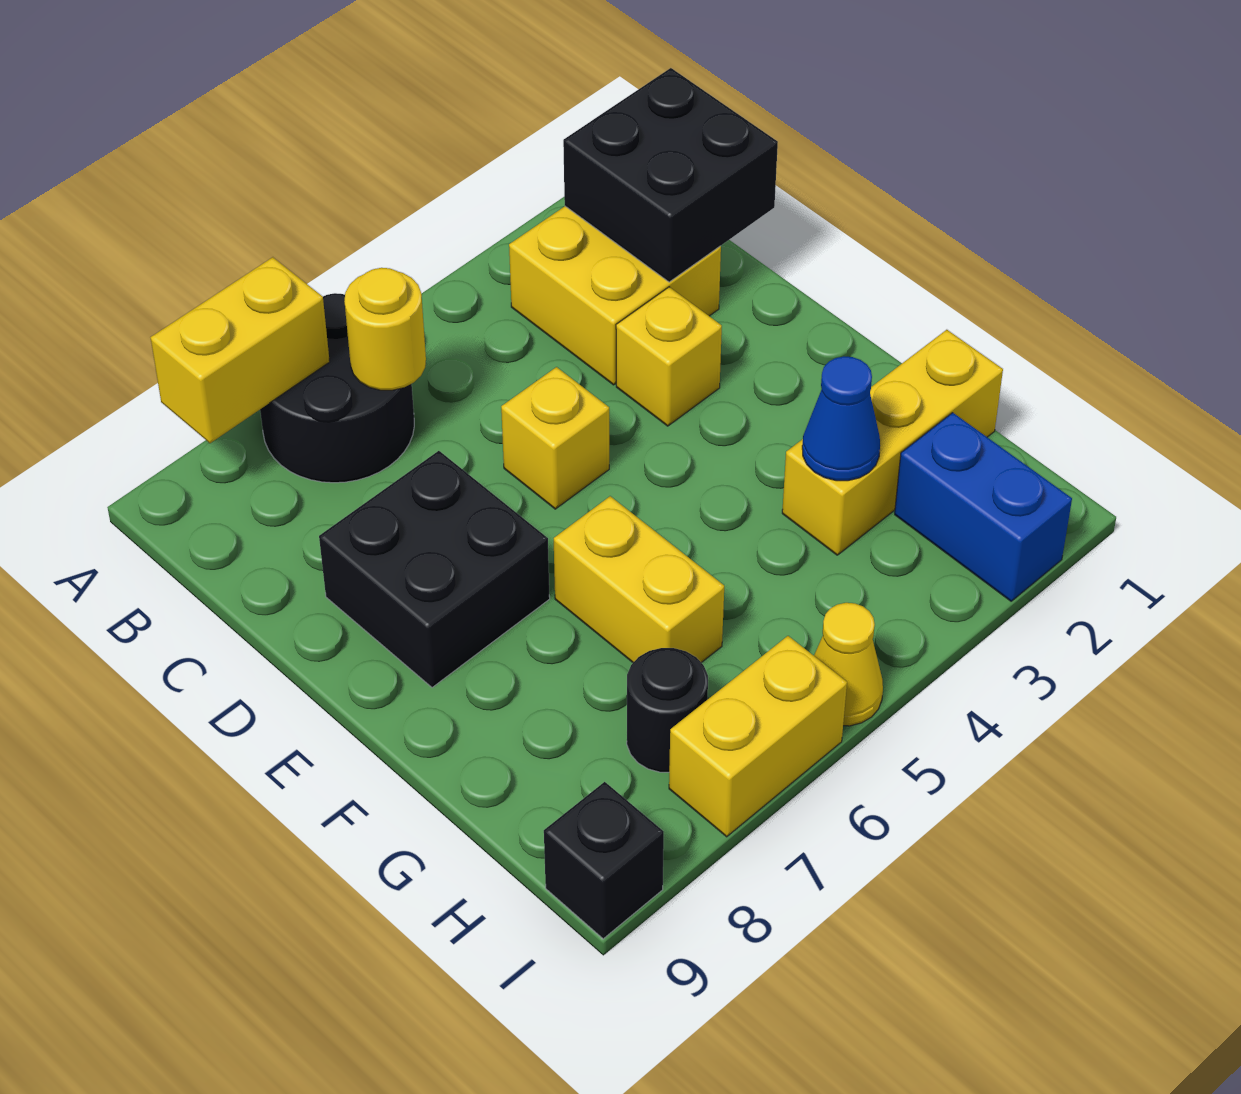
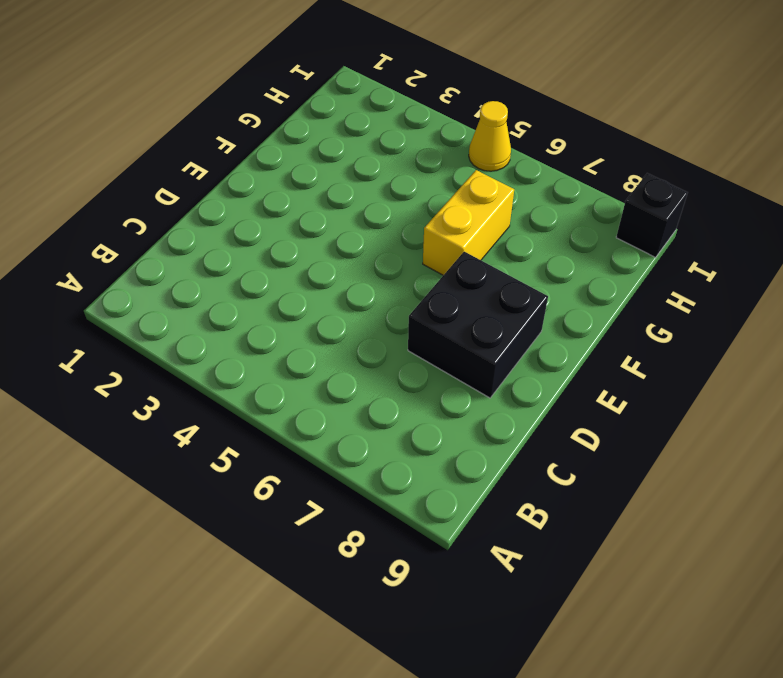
none -> black 2x2 round brick [260,293,414,483]
none -> yellow 2x2 brick [509,206,721,385]
none -> yellow 1x1 brick [616,287,722,426]

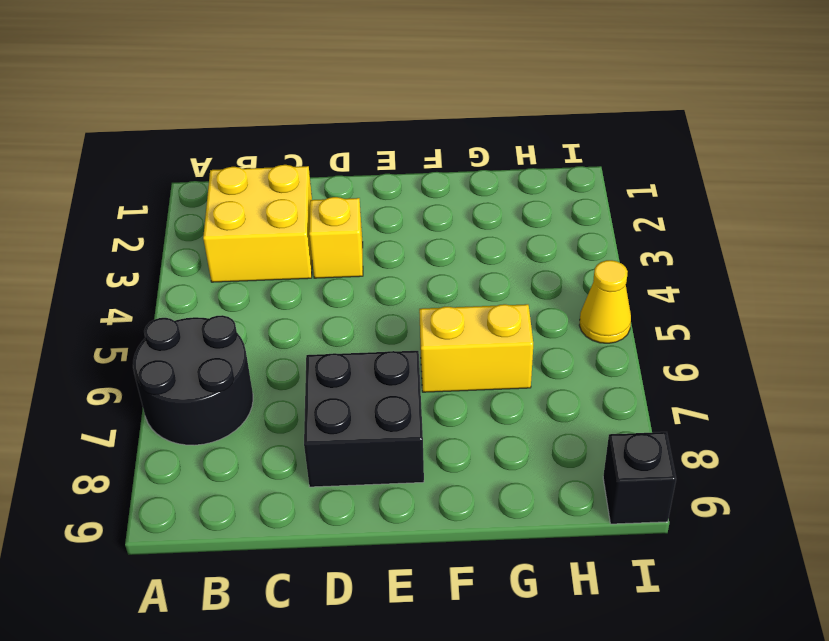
none -> yellow 1x1 brick [501,367,609,509]
none -> yellow 1x3 brick [782,330,1003,555]
none -> blue 1x2 brick [895,413,1072,601]

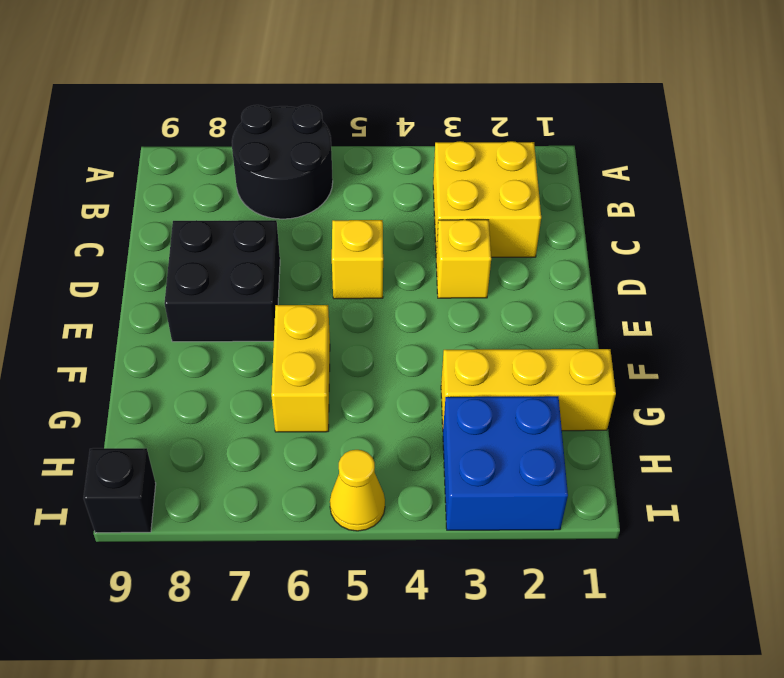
blue 2x2 brick [443,396,568,530] -> blue 1x2 brick [895,413,1072,601]
none -> black 1x1 round brick [627,648,708,772]
none -> yellow 1x2 brick [669,636,847,837]
none -> yellow 1x2 brick [151,257,330,443]

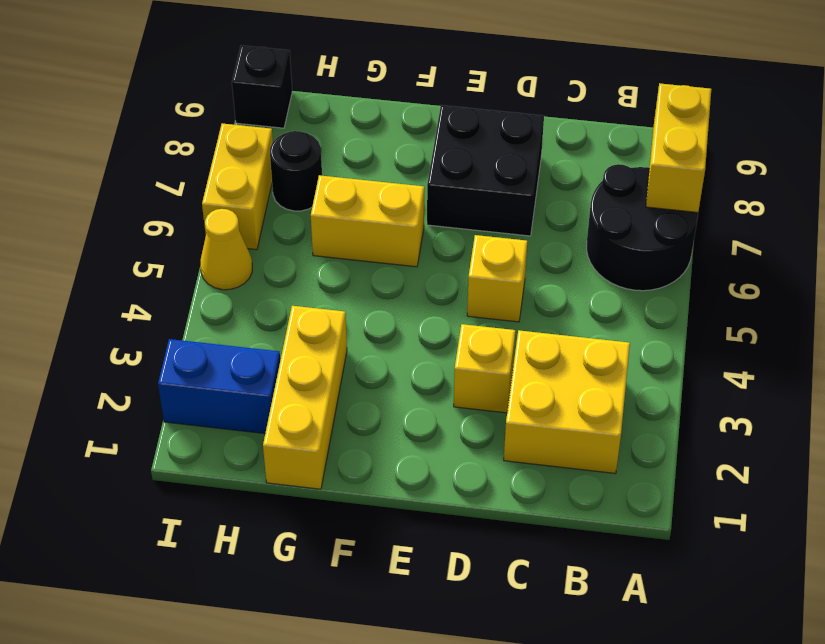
none -> black 2x2 brick [563,68,778,282]
none -> yellow 1x1 round brick [344,268,426,390]
none -> blue 1x1 cone [802,356,880,481]

